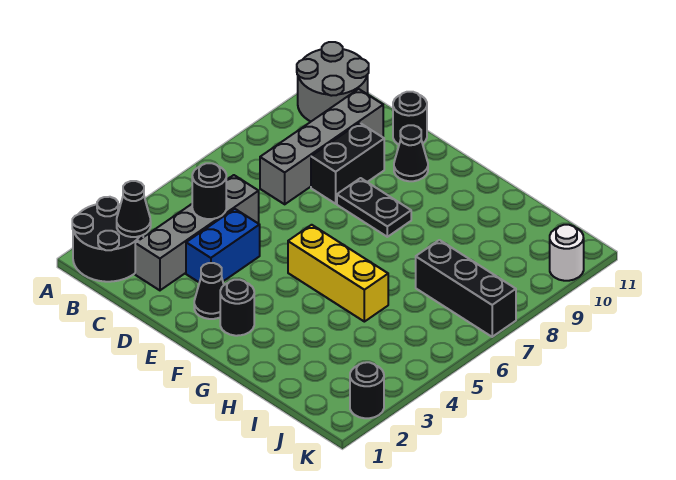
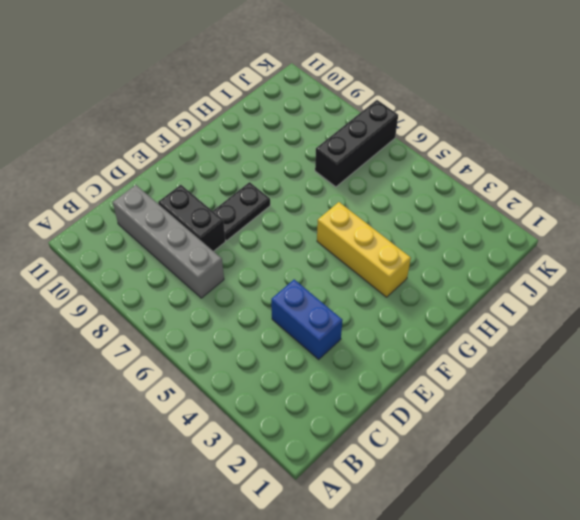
yellow 1x3 brick [317,202,411,297] -> yellow 1x3 brick turned to [288,225,388,322]
none -> black 2x2 round brick [72,197,143,282]
none -> grey 2x2 round brick [297,42,369,121]
none -> grey 1x4 brick [135,175,259,290]

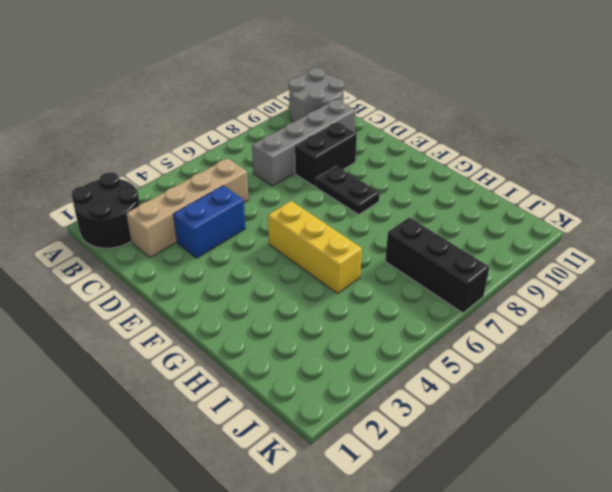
tan 1x4 brick [126,158,248,258] -> grey 1x4 brick [135,175,259,290]
none -> black 1x1 round brick [393,92,427,145]
none -> black 1x1 cone [194,263,224,319]
none -> black 1x1 cone [394,125,428,181]

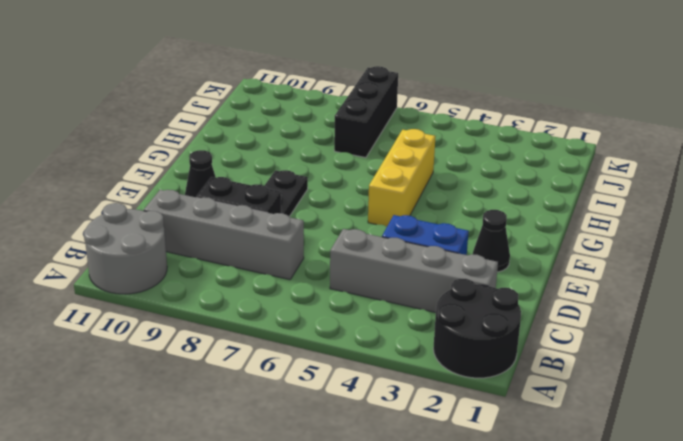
none -> black 1x1 round brick [393,92,427,145]
none -> black 1x1 round brick [220,280,254,336]
none -> black 1x1 round brick [350,362,384,418]

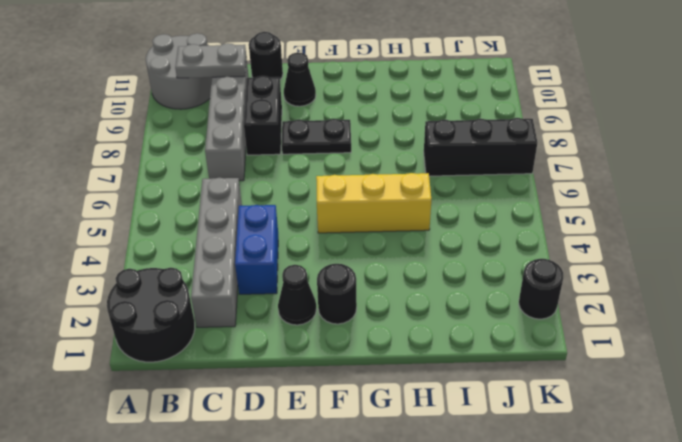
grey 1x2 plate [175,43,246,78] -> none
none -> white 1x1 round brick [550,225,584,281]
none -> black 1x1 cone [117,181,151,237]
none -> black 1x1 round brick [192,163,226,219]

